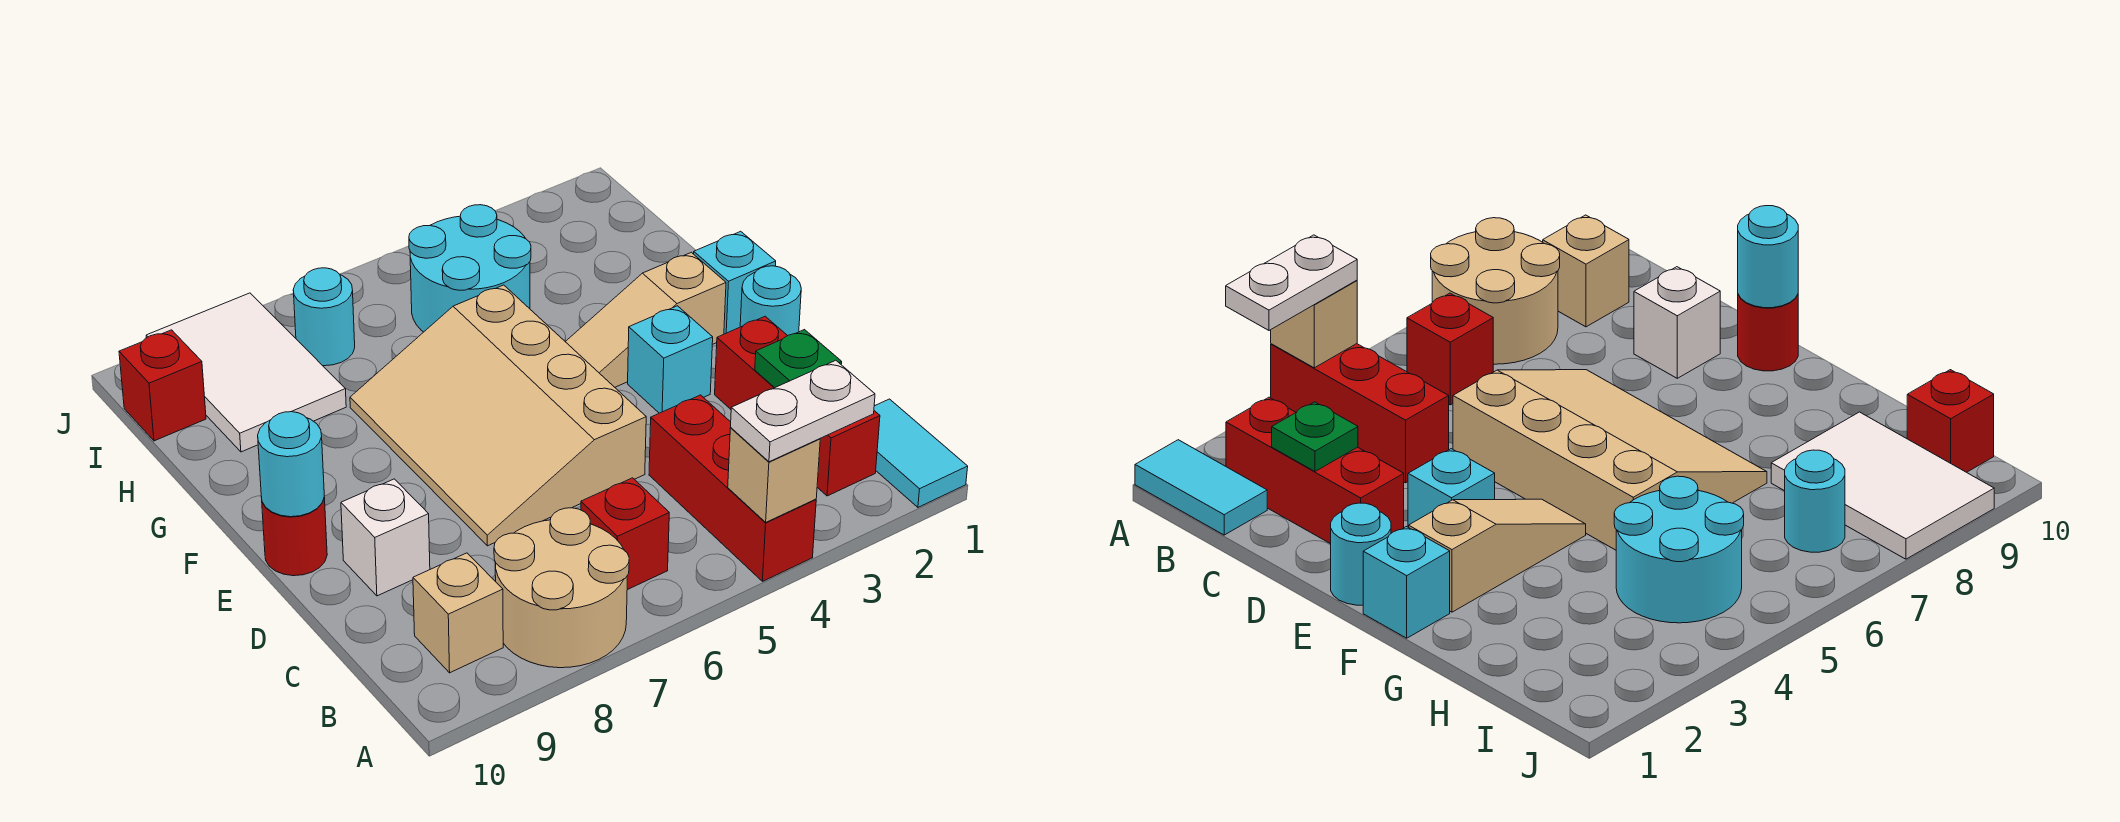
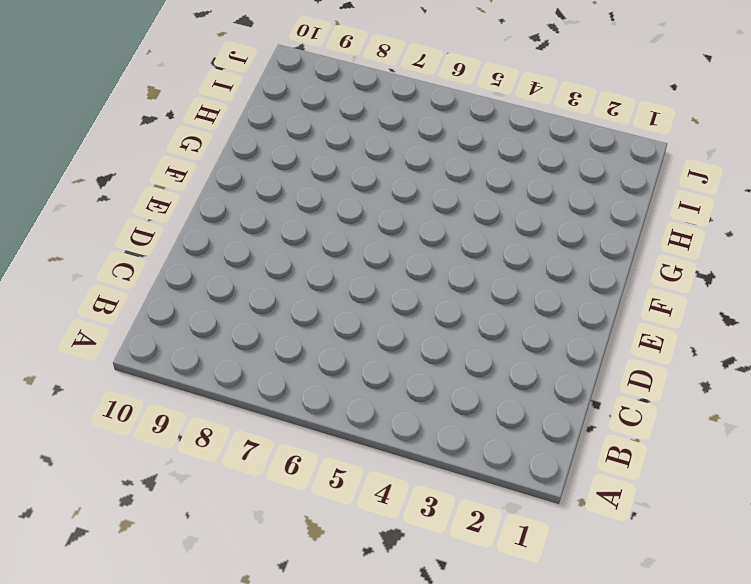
none -> cyan 1x2 tile [874,399,968,507]
none -> red 1x3 brick [649,395,816,581]
none -> tan 2x2 round brick [494,508,629,668]

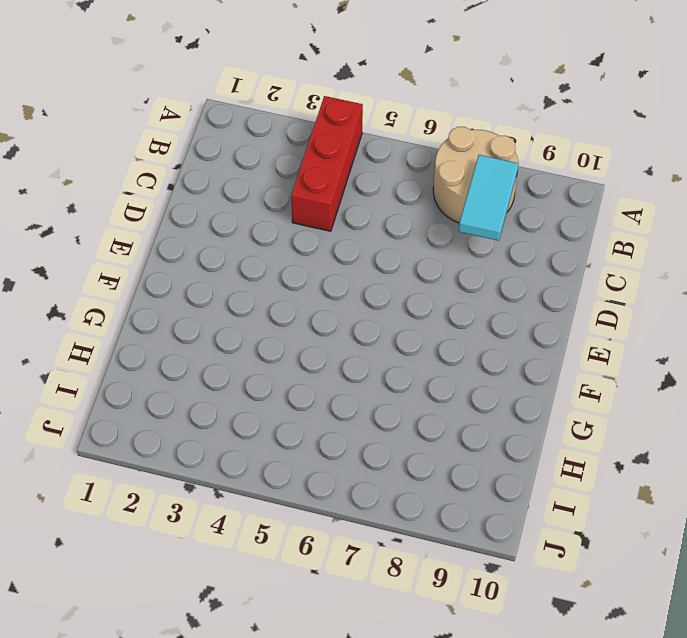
cyan 1x2 tile [459,155,518,241] -> cyan 1x2 tile moved to [874,399,968,507]
none -> red 1x3 brick [715,316,880,496]
none -> red 1x1 brick [581,478,669,590]
none -> tan 1x1 brick [413,553,503,673]

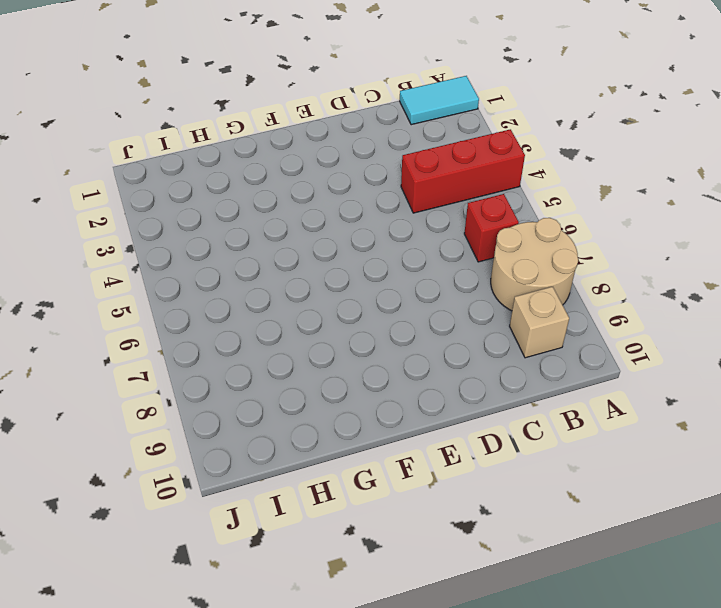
none -> red 1x3 brick [715,316,880,496]
none -> tan 3x4 slope [350,285,646,546]
none -> white 1x1 brick [341,479,430,596]

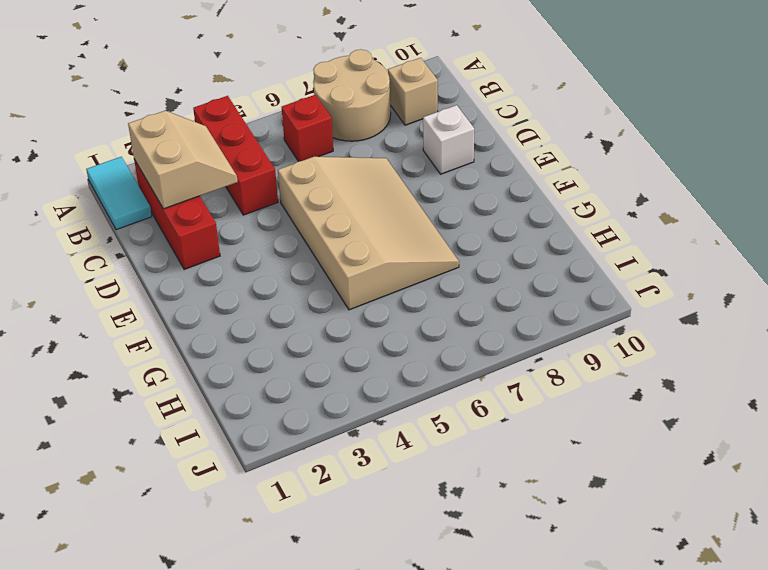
tan 2x2 slope [128,111,238,209] -> green 1x1 plate [755,330,842,388]
none -> cyan 1x1 round brick [740,266,801,336]
none -> cyan 1x1 brick [628,306,713,413]
none -> red 1x1 round brick [262,497,327,576]

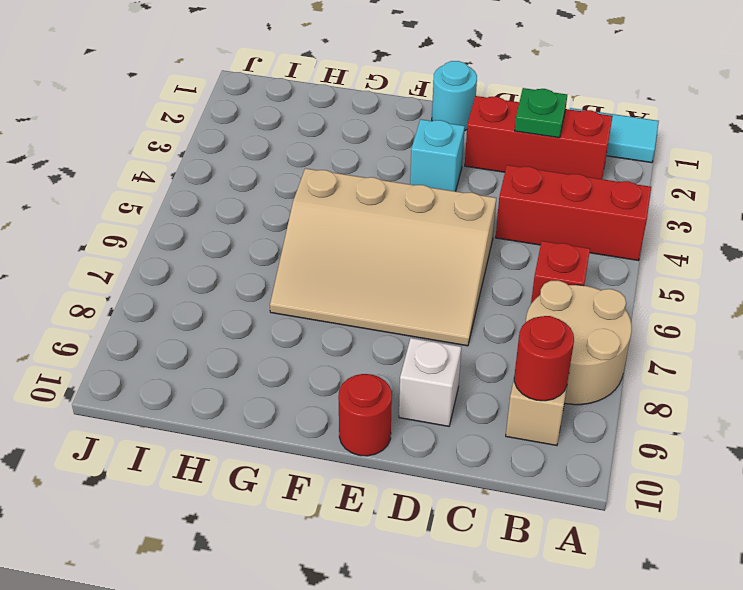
red 1x1 round brick [514,316,574,401] -> none
none -> cyan 1x1 brick [694,231,776,334]
none -> tan 1x3 slope [565,252,726,387]
none -> cyan 2x2 round brick [409,205,531,332]

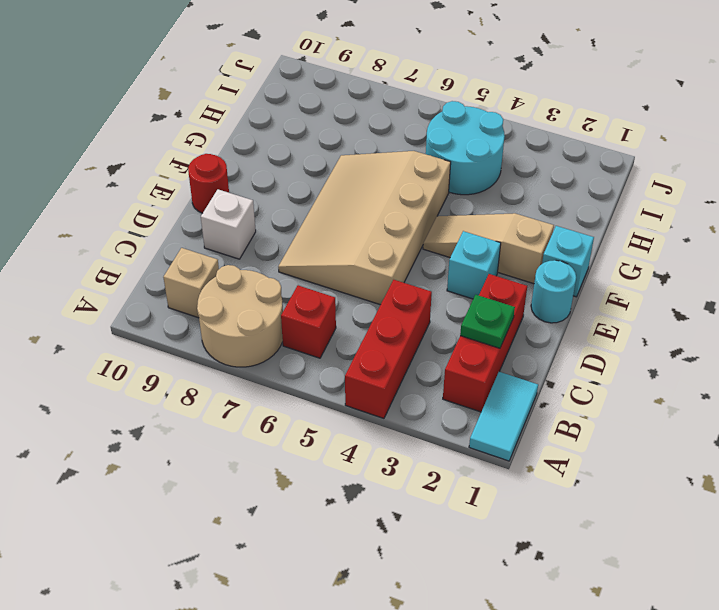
none -> white 2x3 tile [146,293,346,452]
none -> cyan 1x1 round brick [293,268,355,366]
none -> red 1x1 brick [119,330,206,441]

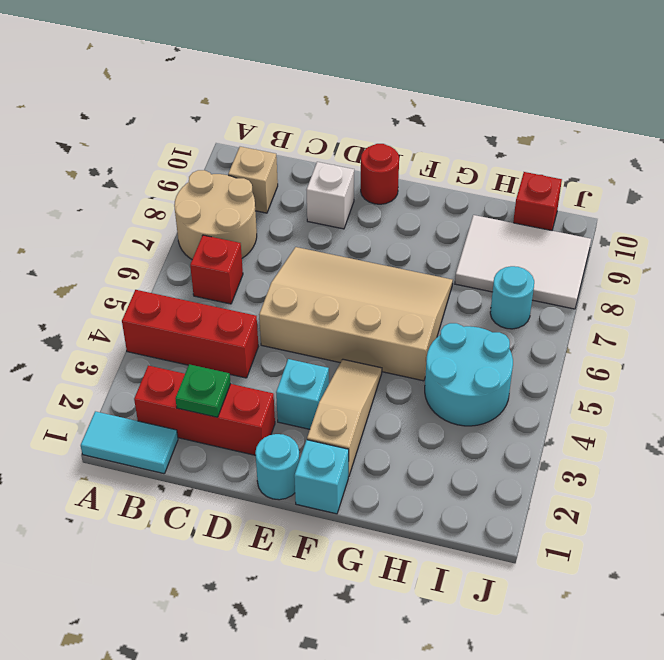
none -> tan 1x1 brick [728,428,820,522]
none -> cyan 1x1 round brick [258,412,324,517]
none -> white 1x2 plate [731,360,875,462]

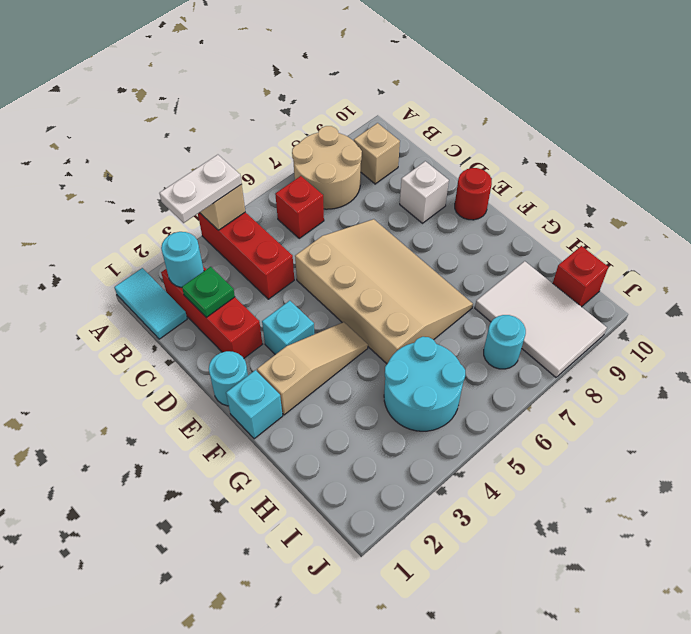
cyan 1x1 round brick [161,232,204,287] -> cyan 1x1 round brick moved to [258,412,324,517]

